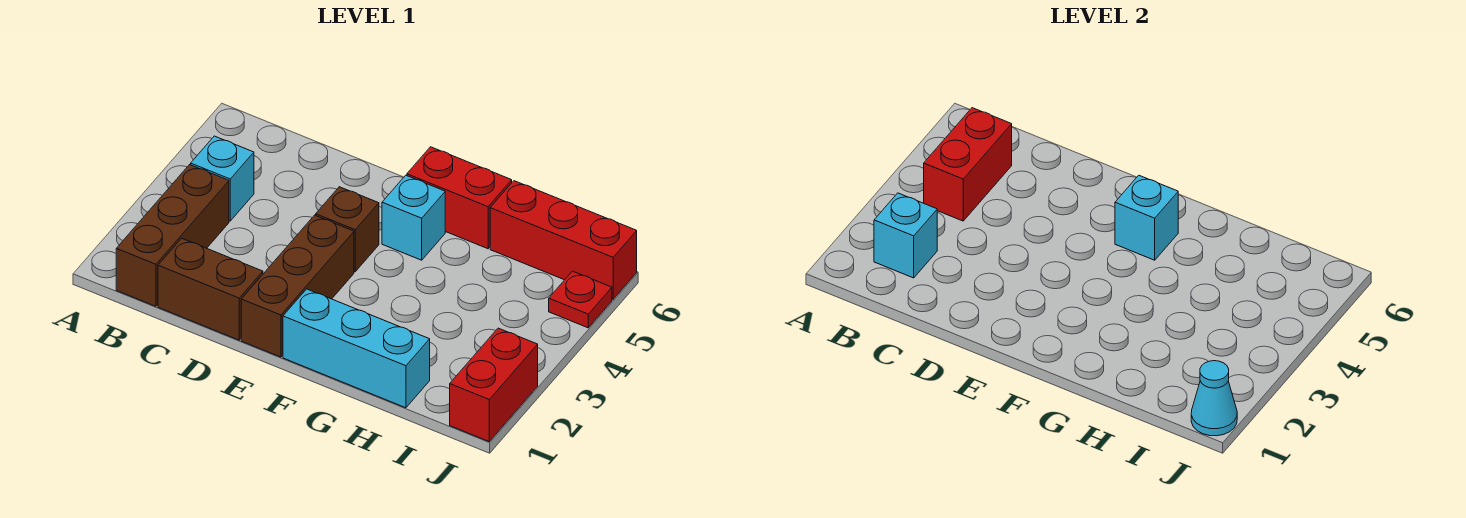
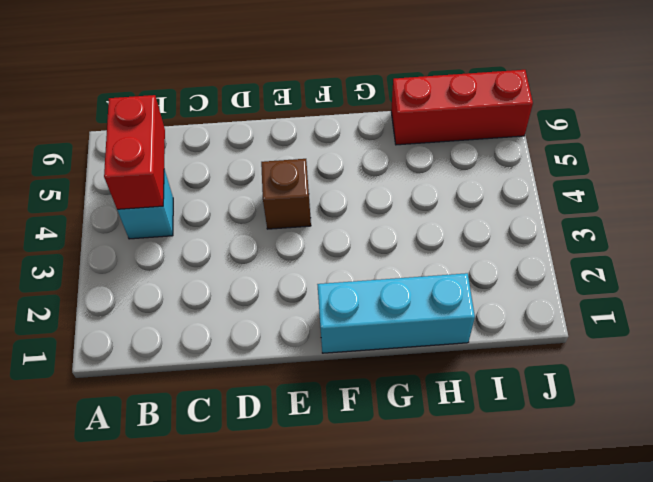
none -> brown 1x3 brick [116,165,229,306]
none -> brown 1x2 brick [158,238,263,340]
none -> brown 1x3 brick [241,215,354,357]

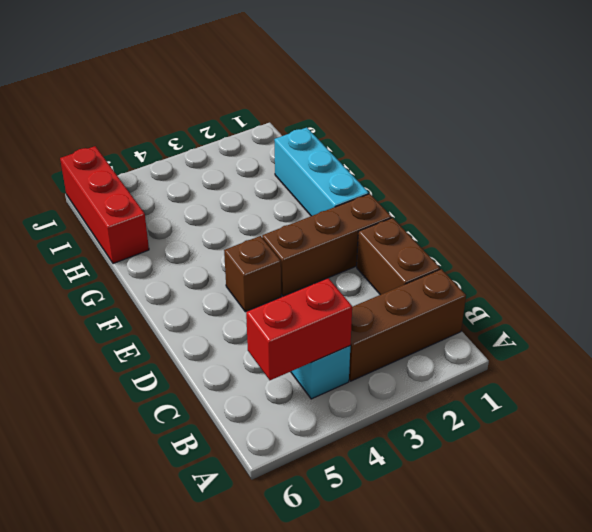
none -> cyan 1x1 brick [382,175,445,260]
none -> red 1x2 brick [407,147,512,249]
none -> red 1x2 brick [450,328,538,441]

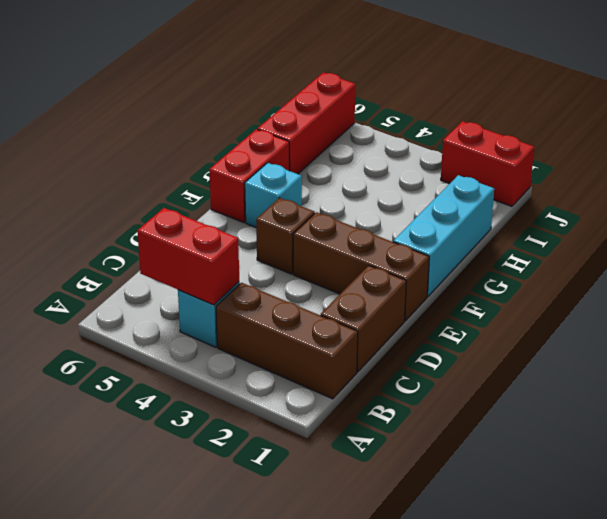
none -> red 1x1 plate [549,271,612,328]
none -> cyan 1x1 brick [874,193,937,278]
none -> cyan 1x1 brick [1115,175,1178,260]

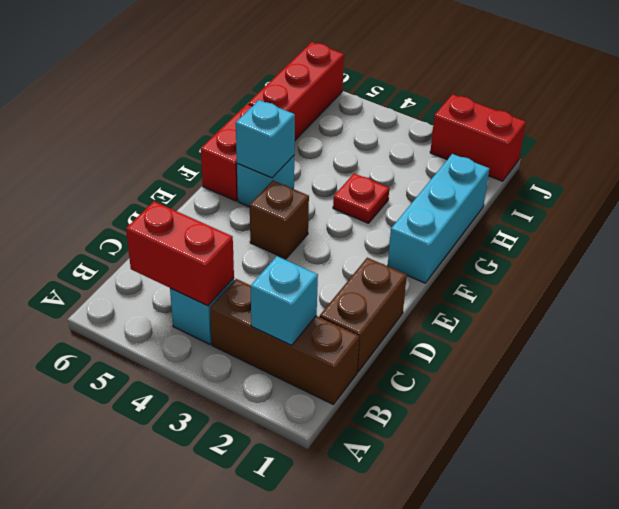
red 1x1 plate [333,173,389,223] -> red 1x1 plate moved to [549,271,612,328]
none -> brown 1x3 brick [241,215,354,357]
none -> cyan 1x1 cone [1191,361,1237,436]

